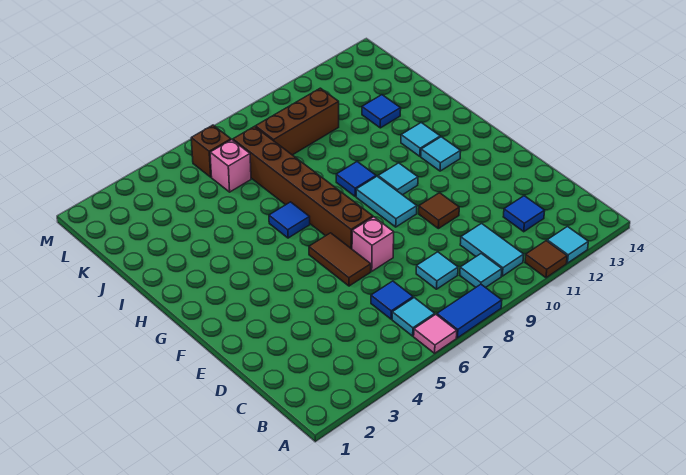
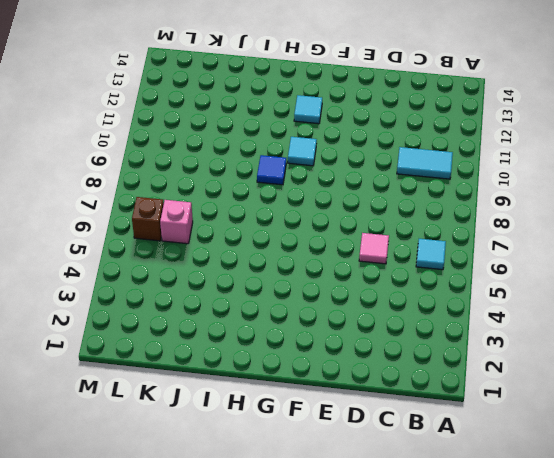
pink 1x1 tile [359,233,389,264] -> pink 1x1 tile moved to [414,314,457,353]
none -> blue 1x2 tile [437,284,502,338]
none -> brown 1x1 tile [525,241,567,278]
none -> cyan 1x1 tile [547,227,588,263]

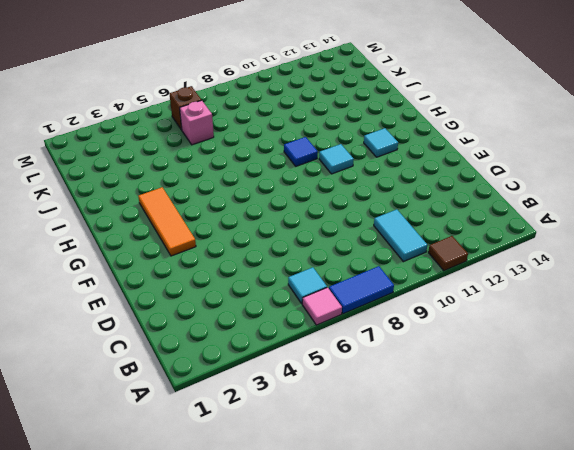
orange 1x3 tile [138,187,196,256] -> none
none -> cyan 1x1 tile [547,227,588,263]
none -> cyan 1x1 tile [460,253,502,288]
none -> blue 1x1 tile [371,281,413,319]

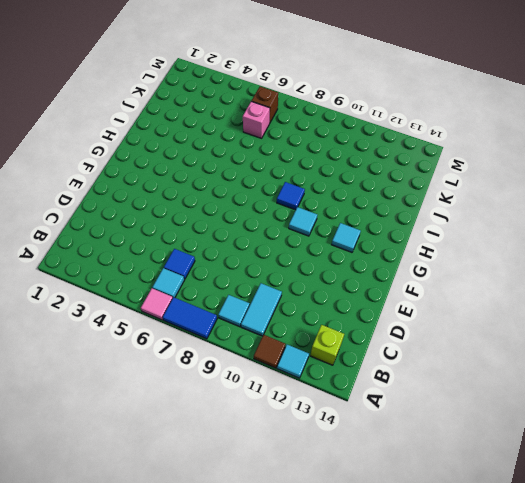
lime 1x1 brick [310,325,344,365] -> none
none -> cyan 1x1 tile [416,252,458,289]
none -> blue 1x1 tile [503,196,545,232]
none -> brown 1x2 tile [309,233,371,286]

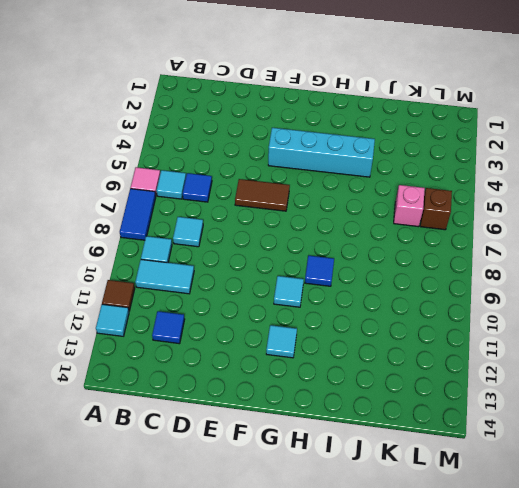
cyan 1x4 brick [268,128,375,177] -> none
none -> pink 1x1 brick [352,217,394,271]
none -> brown 1x1 tile [419,193,459,229]
none -> brown 1x6 brick [233,127,373,249]

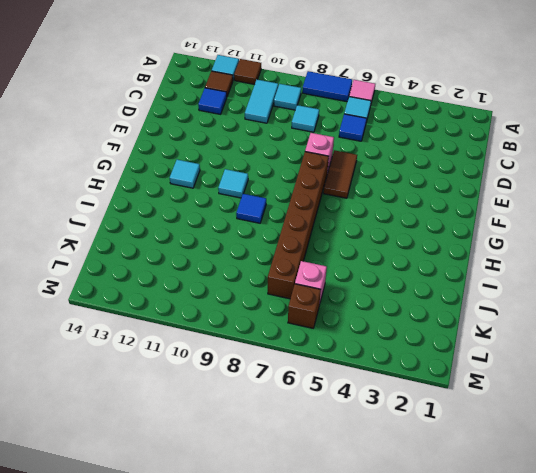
brown 1x1 tile [205,71,233,96] -> brown 1x1 tile moved to [419,193,459,229]
none -> cyan 1x2 tile [356,176,417,227]
none -> blue 1x1 tile [269,202,310,238]
none -> cyan 1x1 tile [401,122,440,156]

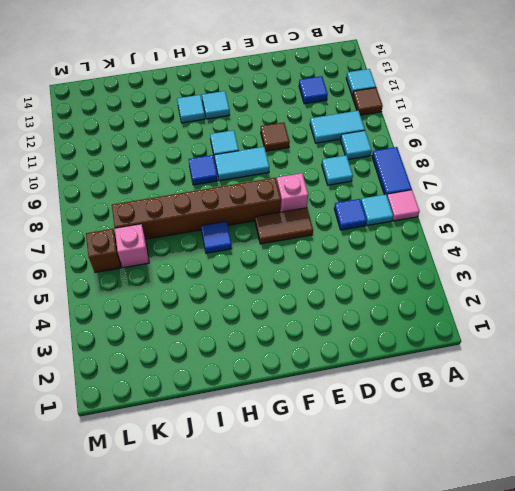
none -> blue 1x1 tile [362,95,401,128]
none -> brown 1x3 brick [256,88,339,155]

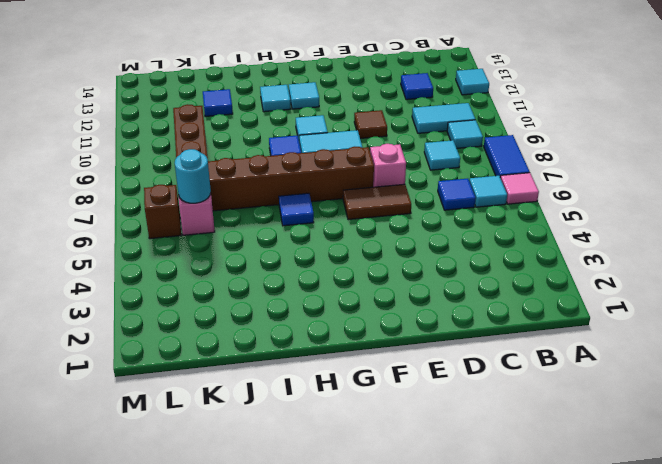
cyan 1x1 round brick [175,149,211,203] -> none
none -> brown 1x1 tile [525,241,567,278]

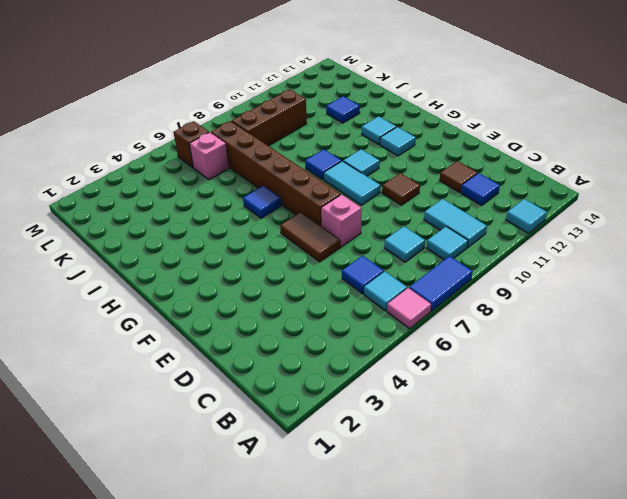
brown 1x1 tile [440,161,478,192] -> brown 1x1 tile moved to [525,241,567,278]

